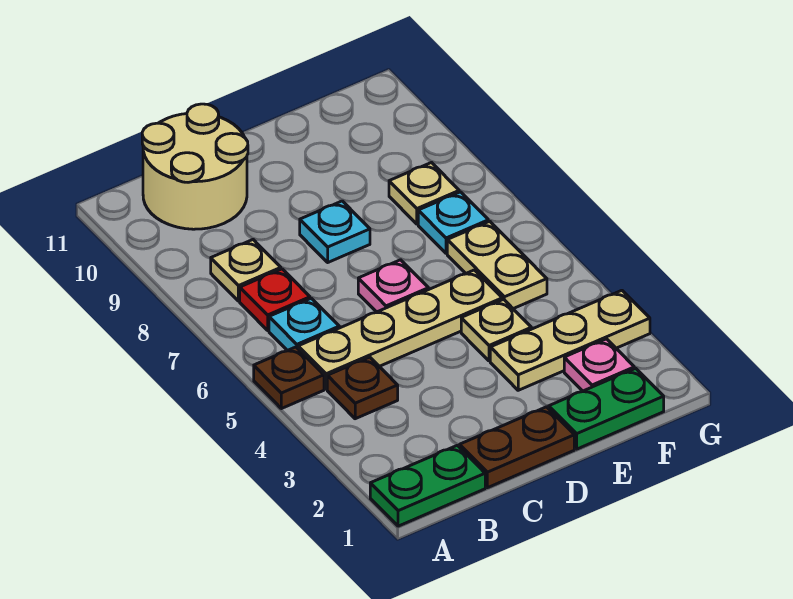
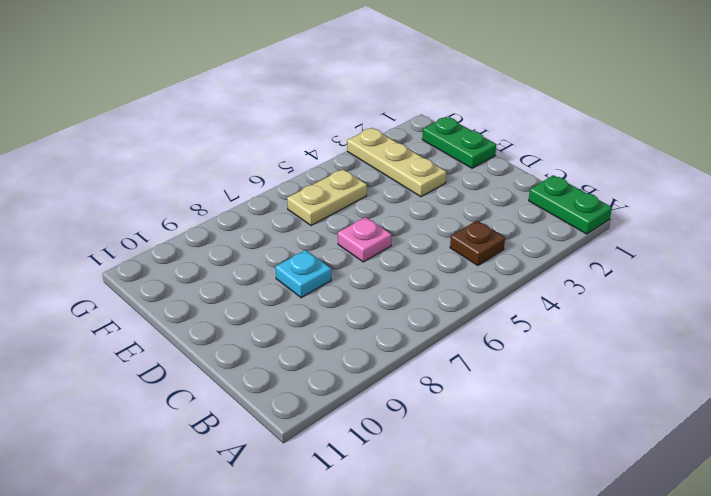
none -> brown 1x1 plate [254,347,324,409]
none -> tan 1x4 plate [298,270,502,389]
none -> cyan 1x1 plate [269,298,339,351]

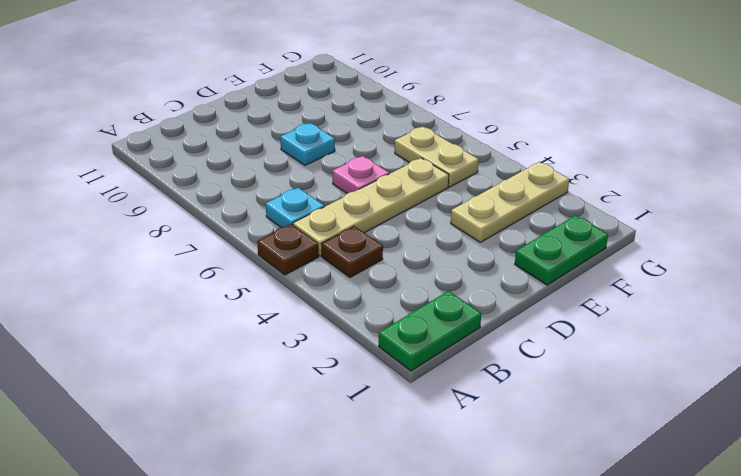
none -> red 1x1 plate [240,269,310,330]
none -> tan 1x1 plate [211,240,281,301]
none -> tan 2x2 round brick [142,104,248,229]

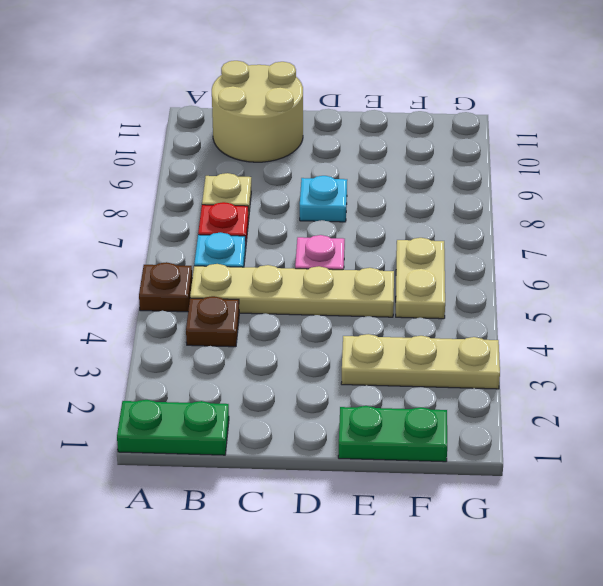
none -> brown 1x2 plate [460,407,574,488]
none -> tan 1x1 plate [461,299,531,361]
none -> pink 1x1 plate [564,339,634,391]

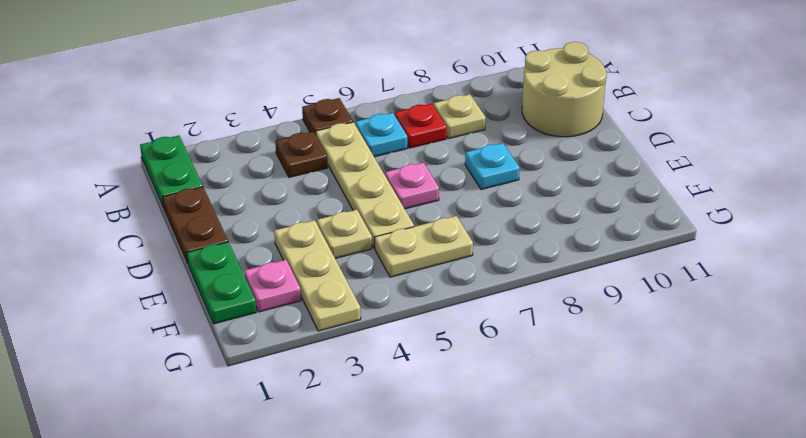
none -> cyan 1x1 plate [418,192,488,253]
none -> tan 1x1 plate [389,163,459,224]

